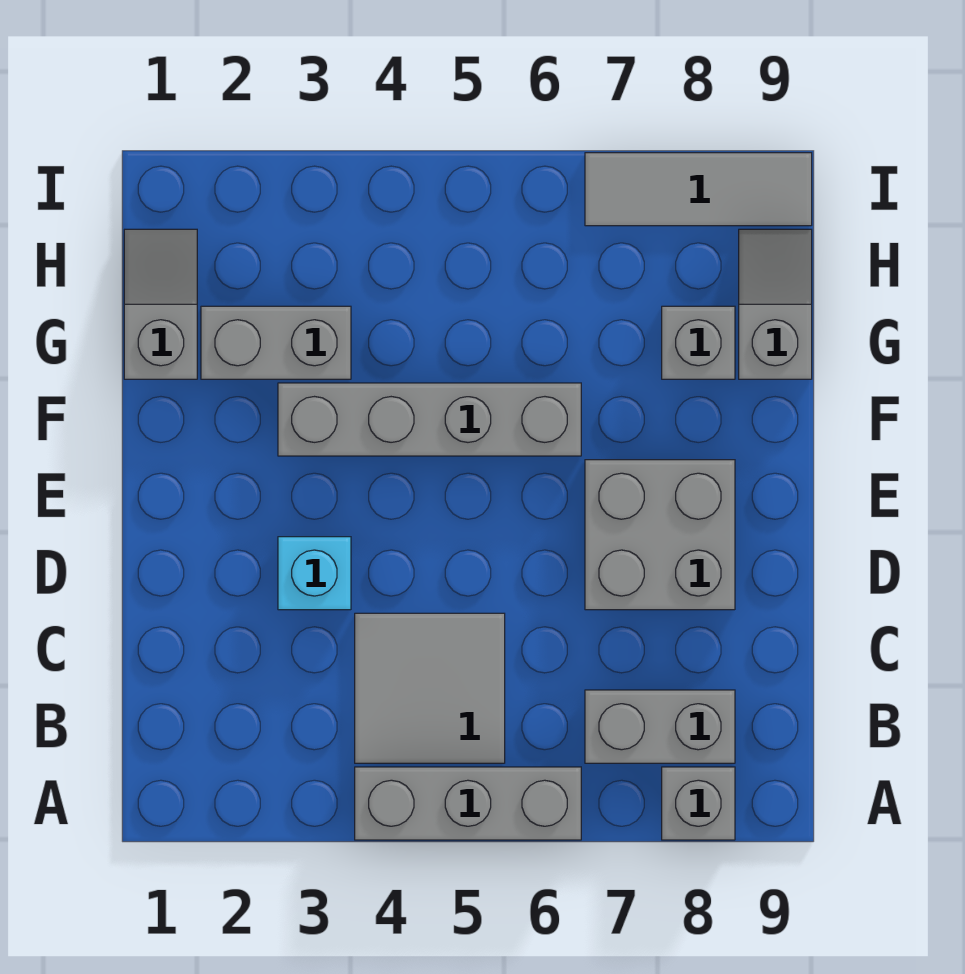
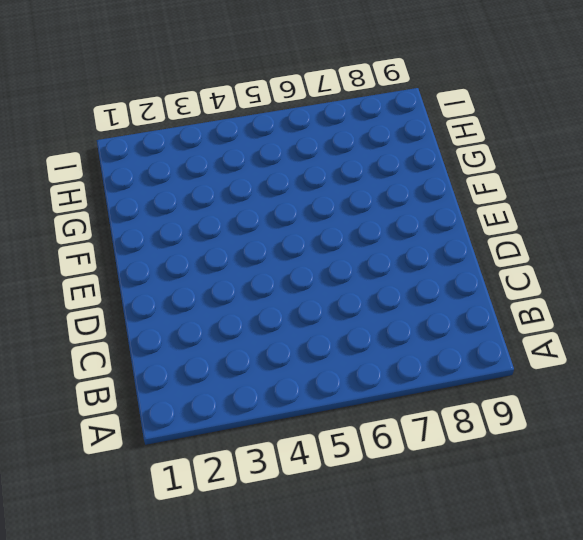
none -> grey 1x3 brick [355,767,581,840]
none -> grey 1x1 brick [662,767,735,840]
none -> grey 2x2 tile [355,613,505,763]

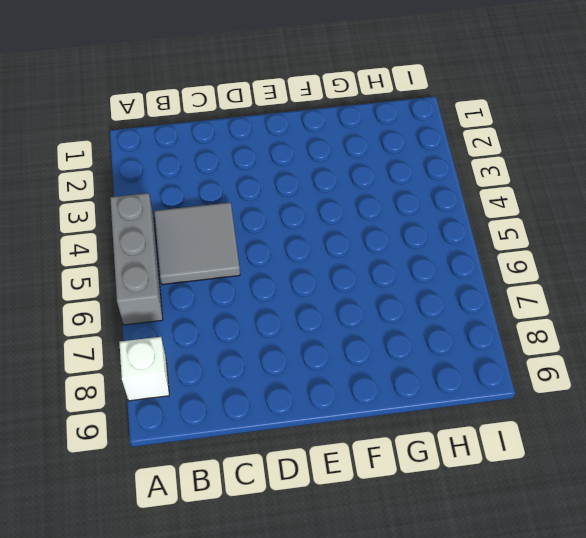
white 1x1 brick [119,337,169,401] -> grey 1x1 brick [662,767,735,840]
none -> grey 1x2 brick [585,690,735,763]
none -> cyan 1x1 brick [278,537,351,610]
none -> grey 2x2 brick [585,460,735,610]

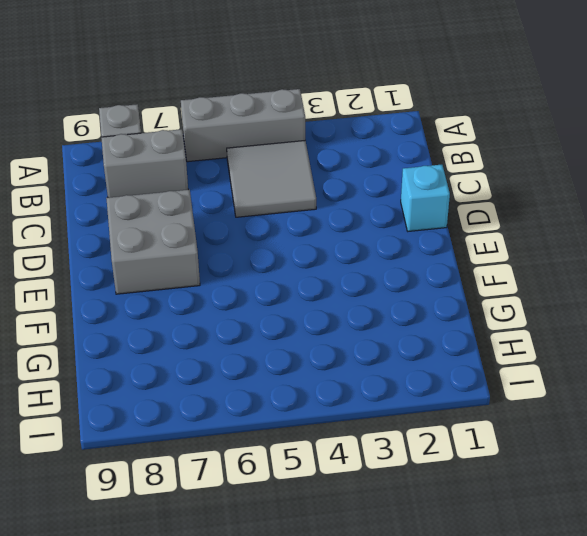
cyan 1x1 brick [401,165,450,231] -> cyan 1x1 brick moved to [278,537,351,610]
none -> grey 1x4 brick [278,383,581,456]
none -> grey 1x2 slope [124,229,197,379]
none -> grey 1x2 brick [201,306,351,379]

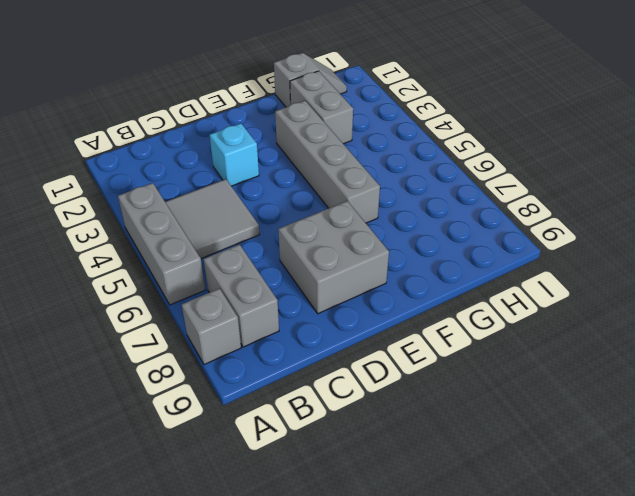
none -> grey 1x1 brick [662,306,735,379]
none -> grey 1x2 slope [739,229,812,379]
none -> grey 1x3 tile [585,153,812,226]

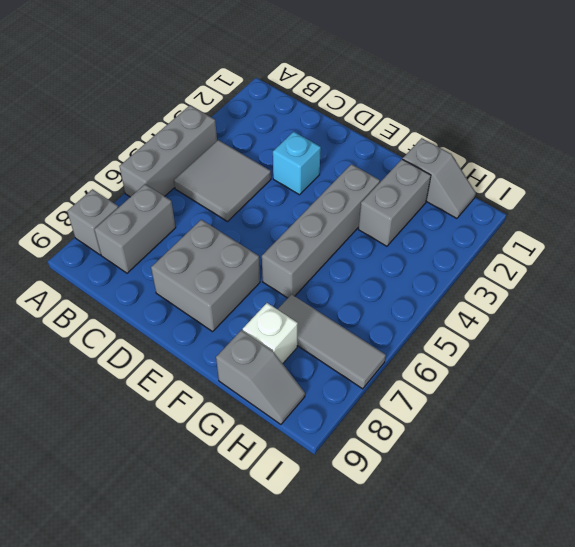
grey 1x3 tile [278,294,386,389] -> grey 1x3 tile turned to [585,153,812,226]
white 1x1 brick [243,303,298,364] -> grey 1x1 brick [662,306,735,379]

